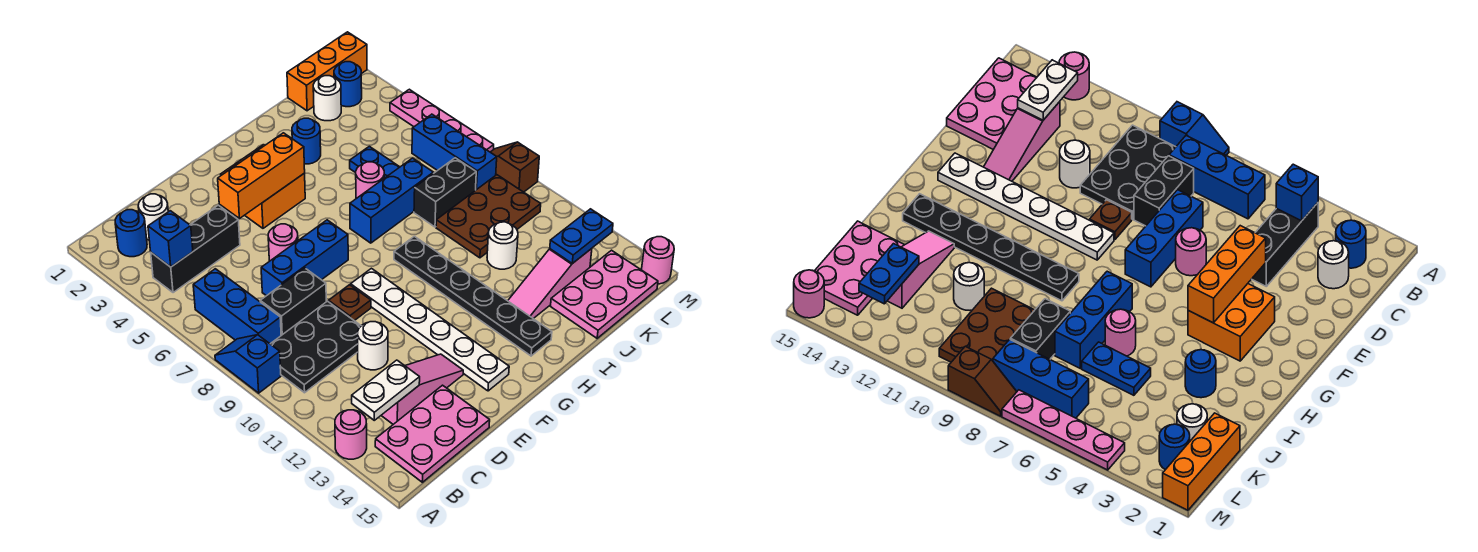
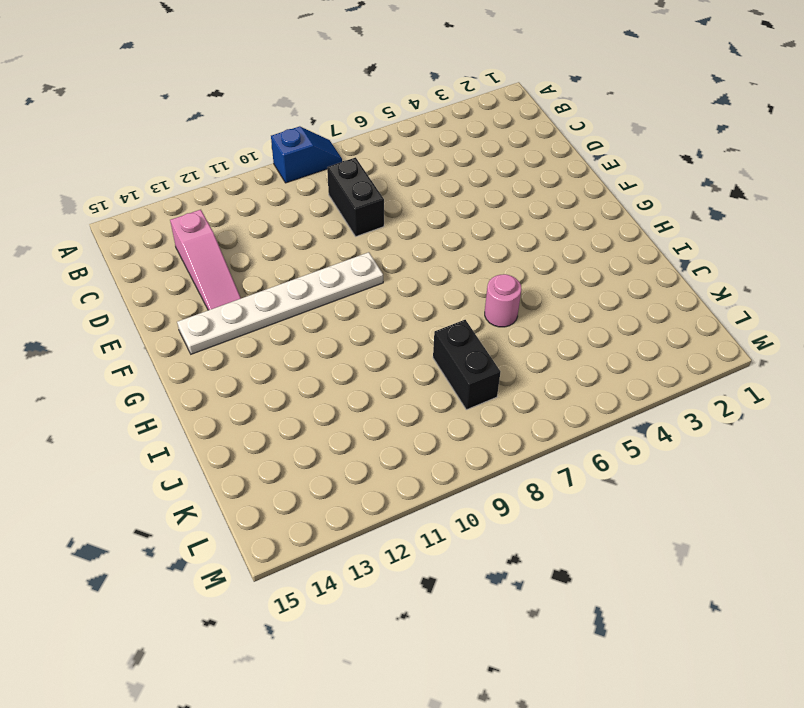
none -> pink 1x1 round brick [335,410,367,459]
none -> blue 1x1 round brick [115,210,147,257]
none -> black 1x3 brick [151,205,240,293]
none -> blue 1x3 brick [193,269,281,344]

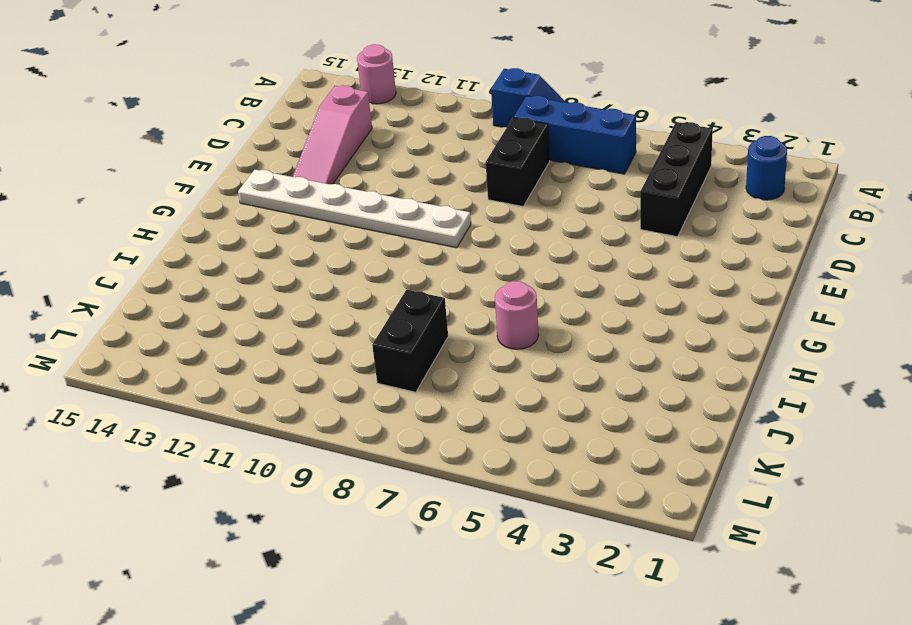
none -> black 2x3 plate [271,301,361,393]
none -> pink 2x3 plate [375,385,490,482]
none -> white 1x1 round brick [138,194,168,240]
none -> blue 1x3 brick [261,220,348,296]

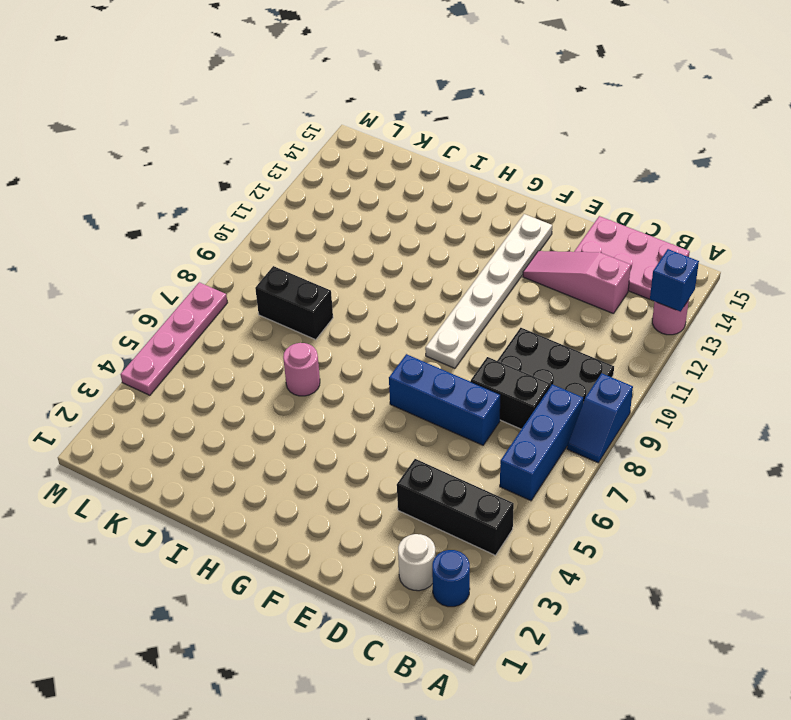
blue 1x1 brick [650,249,699,312] -> blue 1x1 brick moved to [148,211,193,267]
none -> white 1x1 round brick [358,322,388,370]
none -> pink 1x1 round brick [268,224,298,261]
none -> brown 1x1 plate [328,285,371,321]
none -> orange 2x2 brick [221,145,305,228]

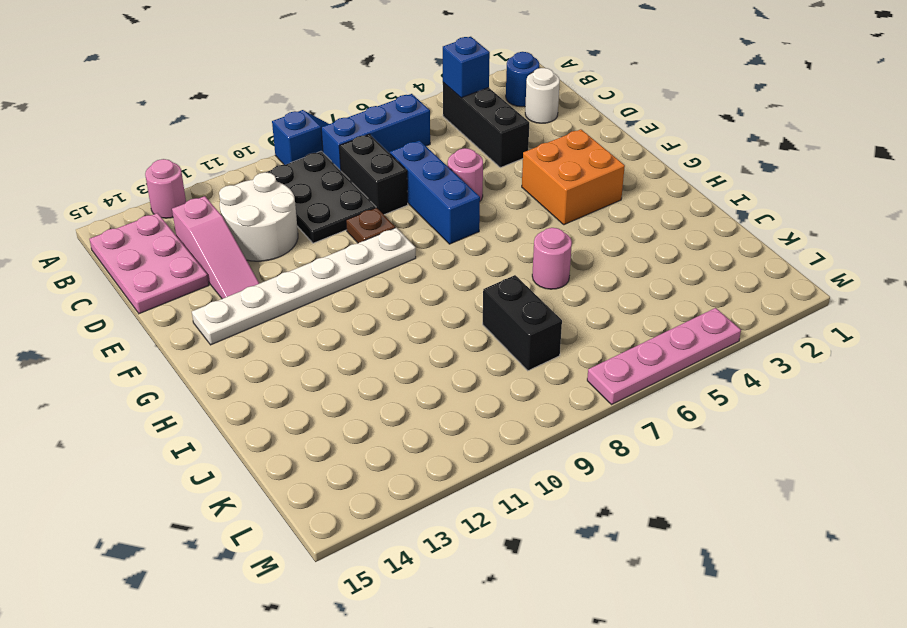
white 2x2 round brick [219,172,298,261] -> white 1x1 round brick [358,322,388,370]
none -> blue 1x3 brick [350,158,433,243]
none -> black 1x6 plate [394,236,552,356]
none -> blue 1x1 round brick [292,118,321,164]
none -> pink 1x3 slope [508,249,592,319]

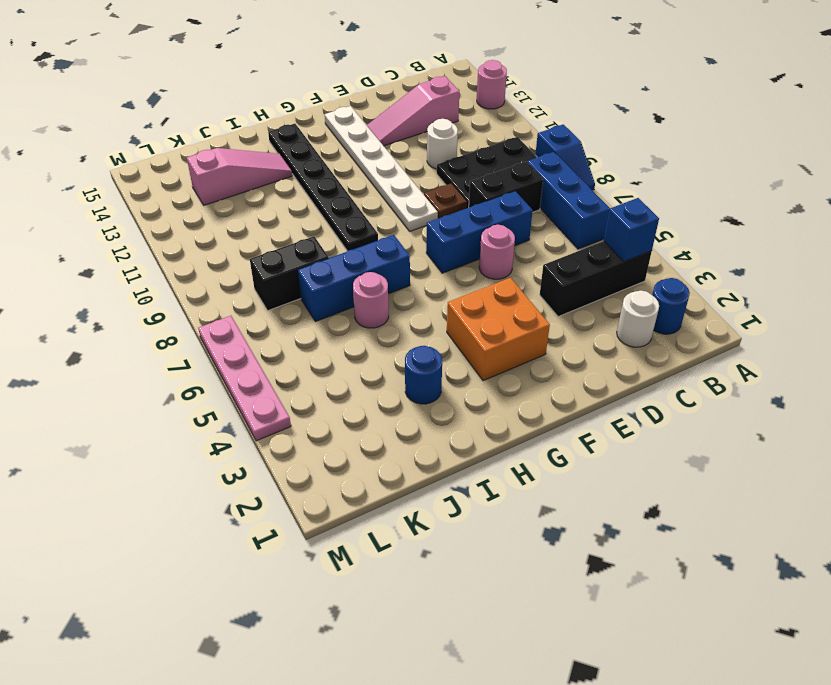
none -> pink 2x3 plate [375,385,490,482]
none -> blue 1x2 plate [350,146,399,178]
none -> brown 2x3 plate [436,175,541,258]
none -> white 1x1 round brick [487,222,518,269]

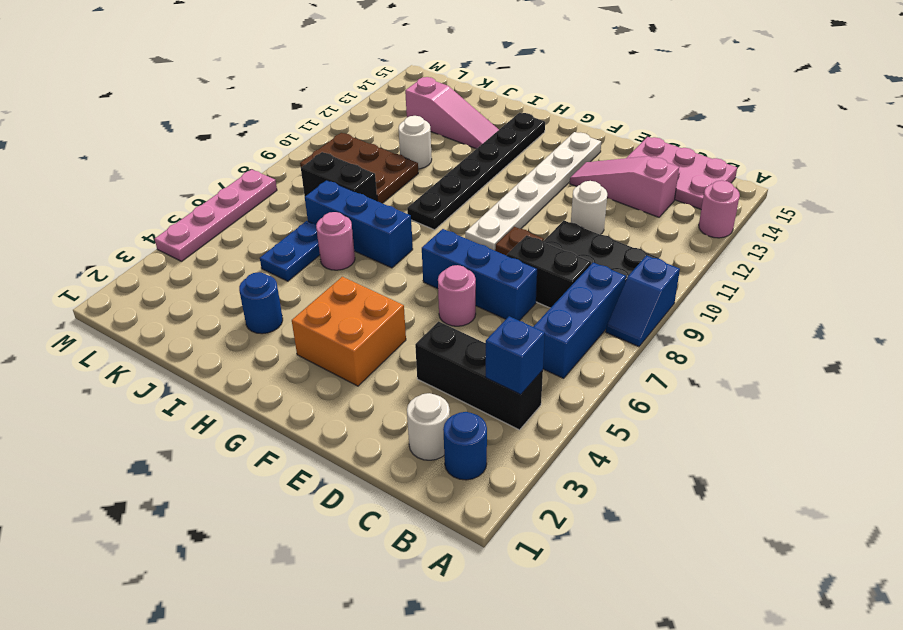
none -> pink 2x3 plate [551,250,658,338]
none -> orange 1x3 brick [287,32,367,111]
none -> white 1x1 round brick [313,76,341,121]
none -> blue 1x1 round brick [334,62,362,107]

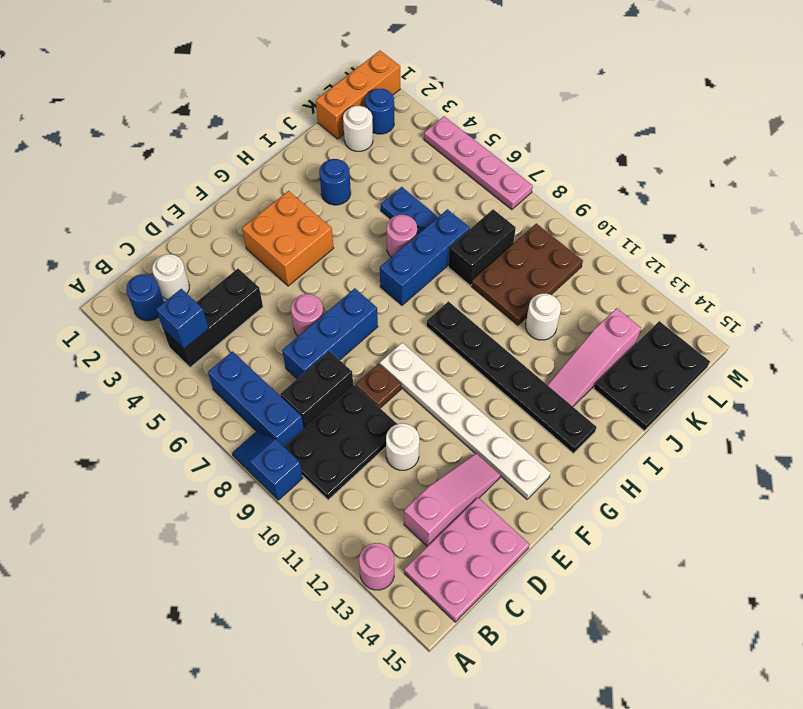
black 2x3 plate [594,321,710,431] -> pink 2x3 plate [551,250,658,338]
none -> blue 1x3 brick [412,114,497,190]
none -> brown 1x2 slope [491,142,539,192]
none -> pink 1x1 round brick [642,237,674,284]
none -> white 1x2 plate [352,360,420,420]

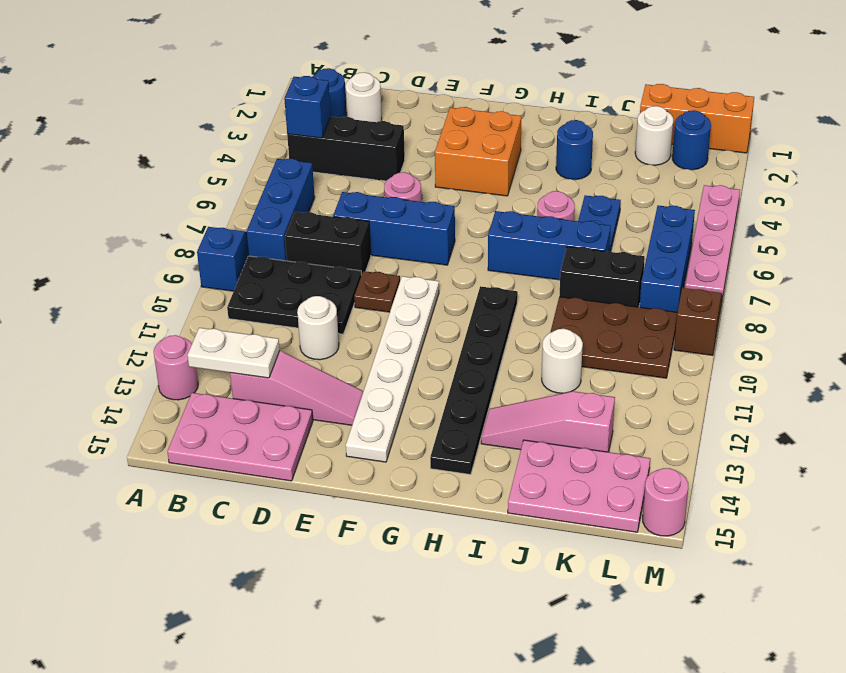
none -> orange 1x3 brick [218,133,305,219]
none -> blue 1x2 plate [550,209,613,264]

